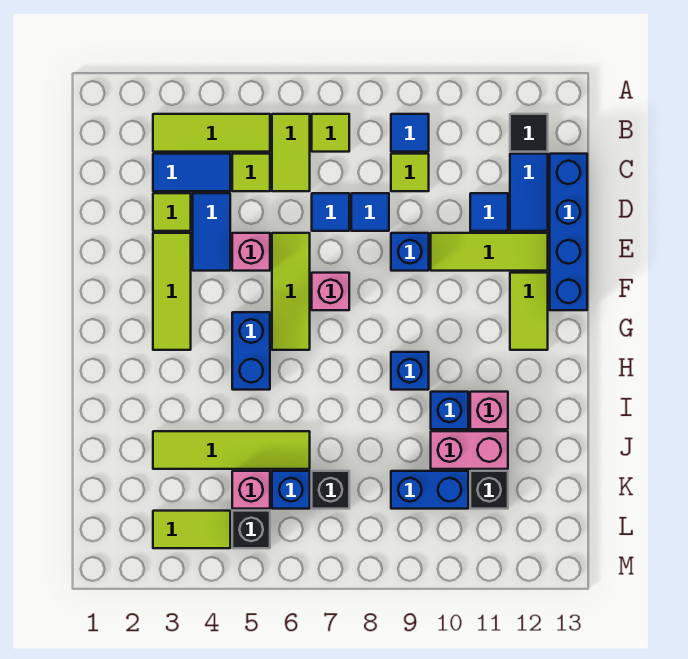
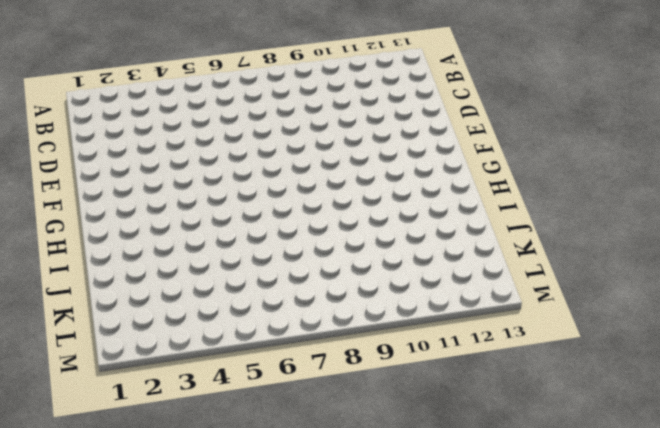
none -> lime 1x3 tile [153,114,270,152]
none -> lime 1x2 tile [272,114,310,191]
none -> lime 1x1 tile [312,114,349,152]
none -> blue 1x1 tile [391,114,429,152]

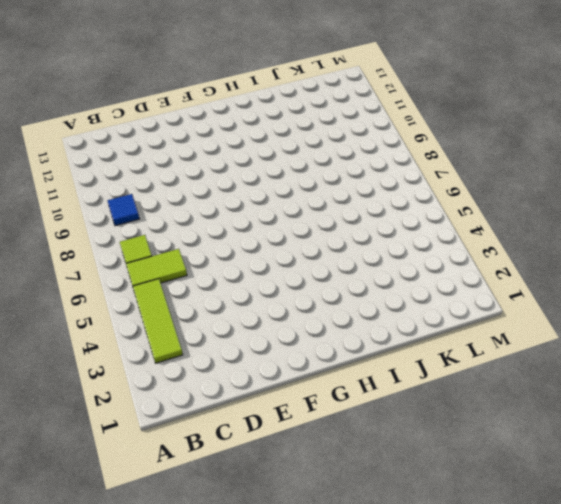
none -> black 1x1 tile [510,114,548,152]
none -> blue 1x2 tile [153,154,230,191]
none -> lime 1x1 tile [232,154,270,191]
none -> lime 1x1 tile [391,154,429,191]

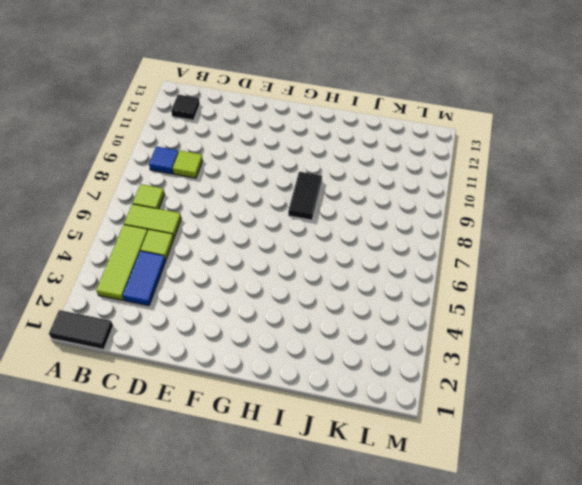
black 1x2 tile [49,310,113,349] -> none
black 1x2 tile [288,172,322,220] -> blue 1x1 brick [391,352,429,390]
none -> blue 1x2 tile [510,154,548,231]
none -> blue 1x4 brick [550,154,587,310]
none -> lime 1x1 tile [153,193,191,231]
none -> blue 1x2 tile [193,193,230,271]

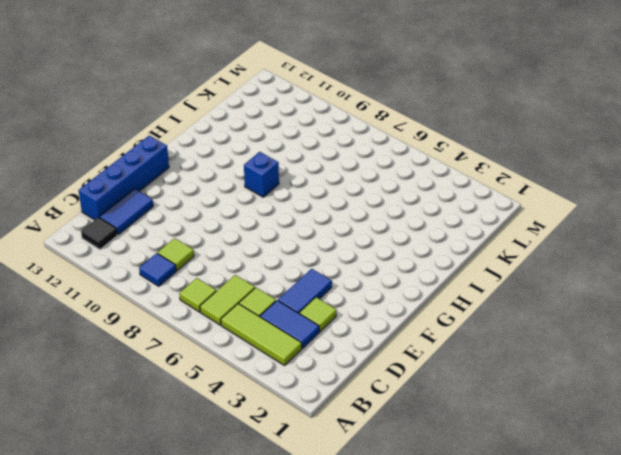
none -> blue 1x1 tile [312,193,349,231]
none -> blue 1x1 tile [351,193,389,231]
none -> blue 1x1 tile [470,193,508,231]
none -> lime 1x3 tile [153,233,191,350]

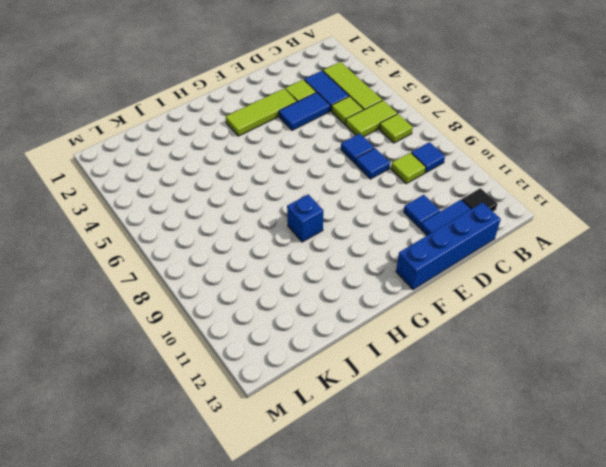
none -> pink 1x1 brick [232,233,270,271]
none -> lime 1x3 tile [272,233,310,350]
none -> blue 1x1 brick [391,233,429,271]
none -> lime 1x3 tile [431,233,548,271]

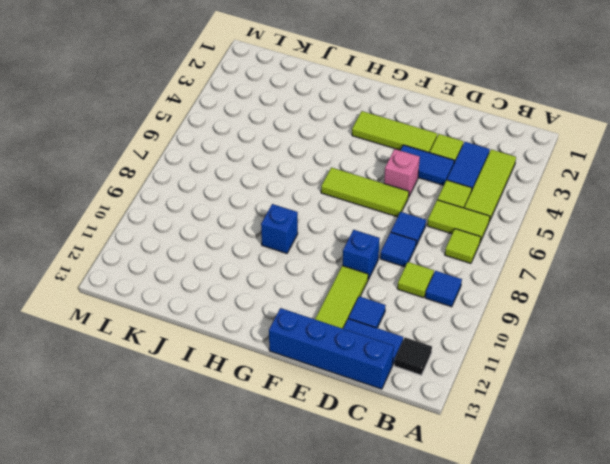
none -> pink 1x1 brick [312,273,349,310]
none -> lime 1x2 tile [510,273,548,350]
none -> blue 1x2 brick [232,312,270,390]
none -> blue 1x1 brick [431,392,468,429]

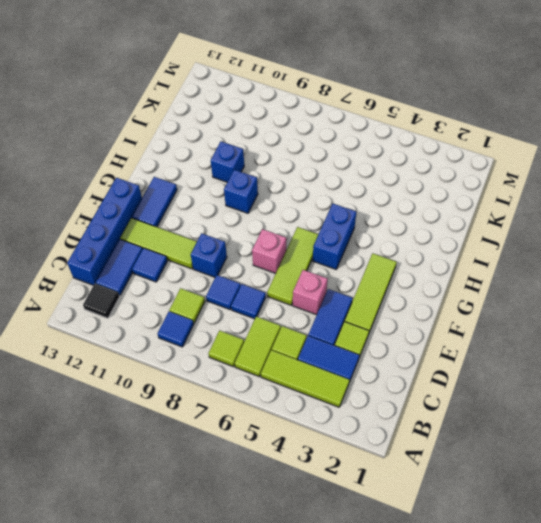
blue 1x2 tile [132,177,177,227] -> lime 1x2 tile [510,273,548,350]
none -> pink 1x1 brick [470,392,508,429]
none -> lime 1x4 tile [153,431,310,469]
none -> pink 1x2 brick [431,431,508,469]
none -> pink 1x1 brick [232,471,270,509]

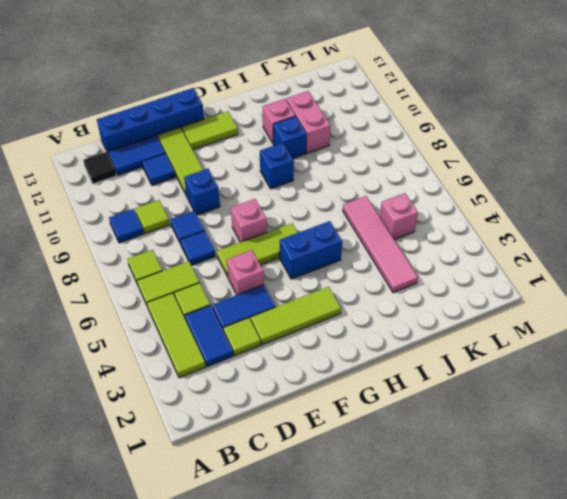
pink 1x4 tile [343,196,418,293] -> lime 1x4 tile [153,431,310,469]
none -> blue 1x1 brick [272,471,310,509]
none -> black 1x1 brick [312,471,349,509]
none -> blue 1x2 brick [391,471,468,509]
none -> black 1x1 brick [470,471,508,509]

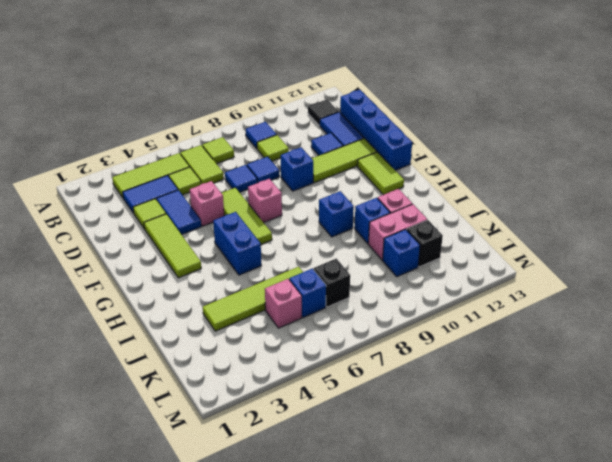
blue 1x1 brick [383,229,420,277] -> blue 1x2 brick [391,471,468,509]
none -> lime 1x2 tile [153,511,230,548]
none -> black 1x1 brick [232,511,270,548]

